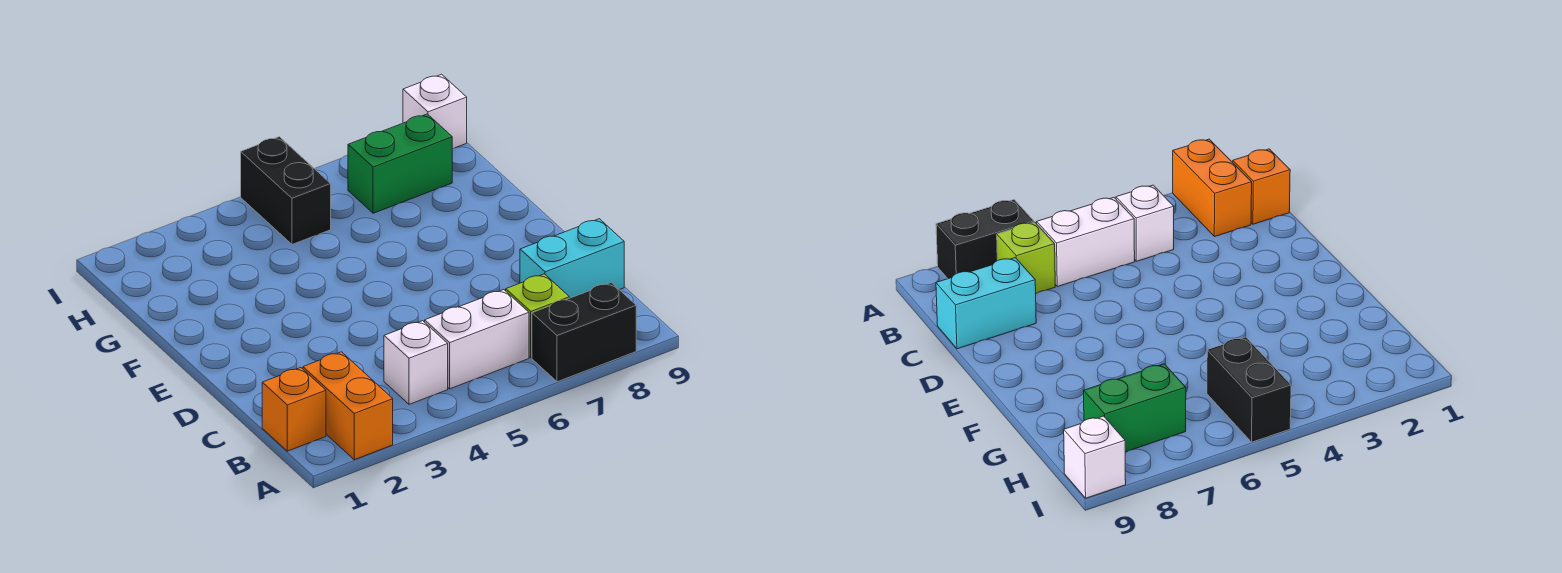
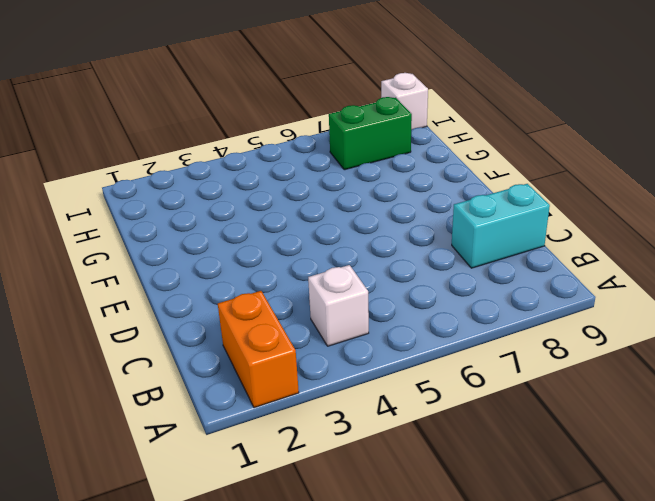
none -> black 1x2 brick [532,283,636,382]
none -> orange 1x1 brick [262,368,326,451]

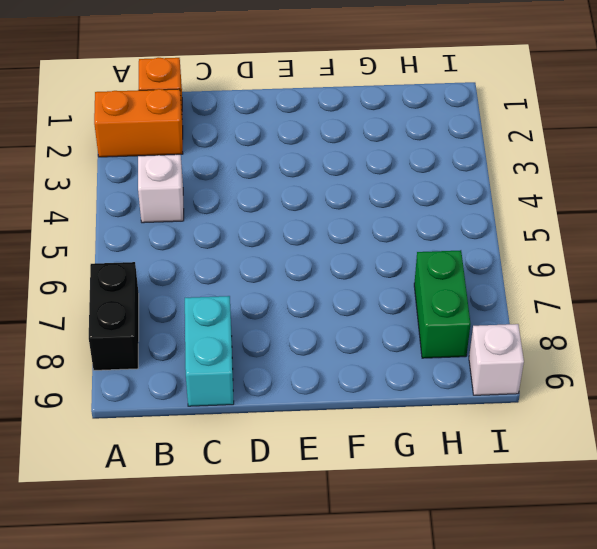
none -> white 1x2 brick [425,290,529,389]
none -> lime 1x1 brick [506,274,569,358]

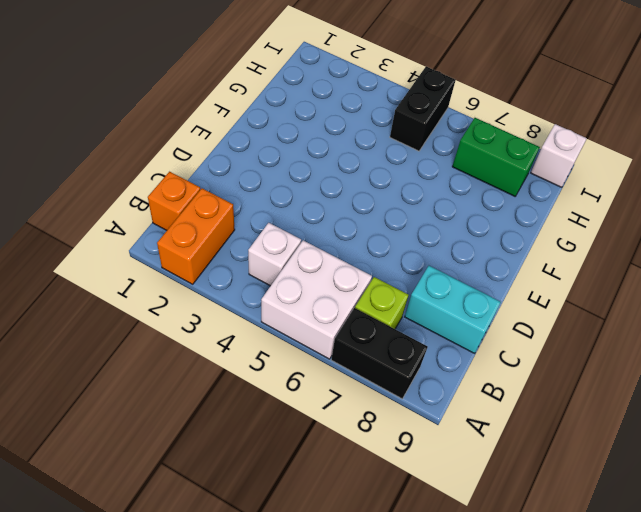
white 2x2 brick [261,240,372,359] -> white 1x2 brick [425,290,529,389]

